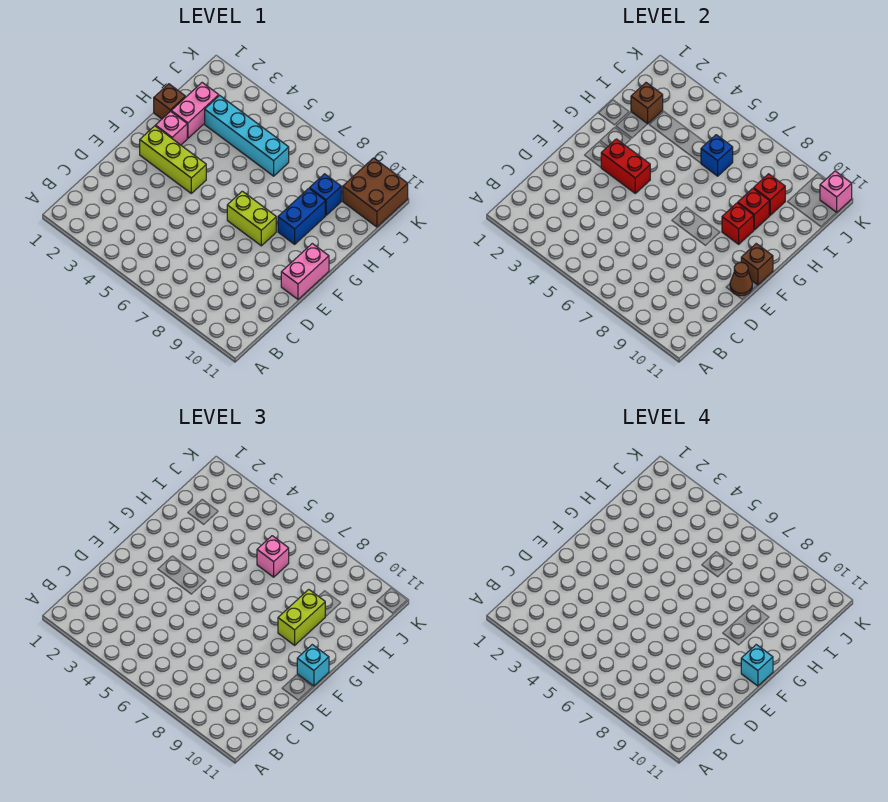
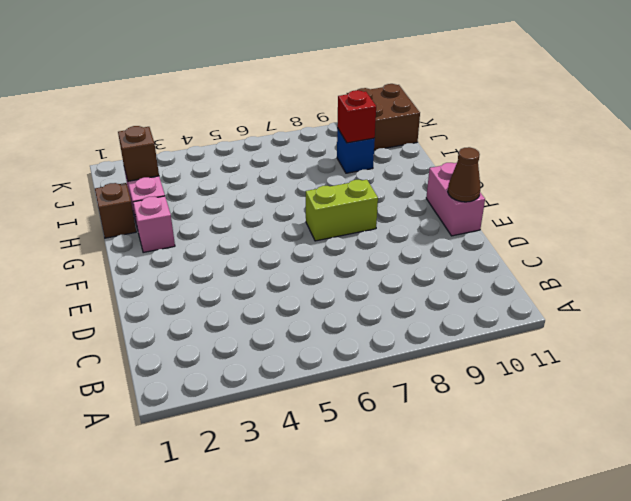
none -> lime 1x3 brick [140,126,206,193]
none -> blue 1x2 brick [278,189,325,244]
none -> cyan 1x4 brick [205,95,289,176]

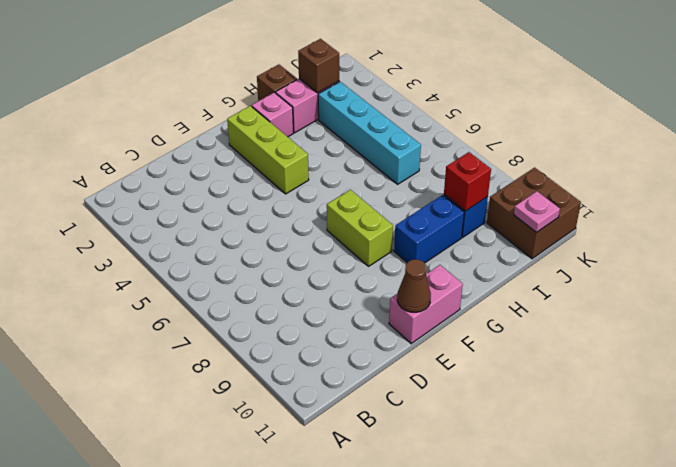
pink 1x1 plate [514,191,560,232] -> none
none -> red 1x2 brick [601,139,650,193]
none -> brown 1x1 brick [741,244,773,285]
none -> red 1x1 brick [722,203,754,244]

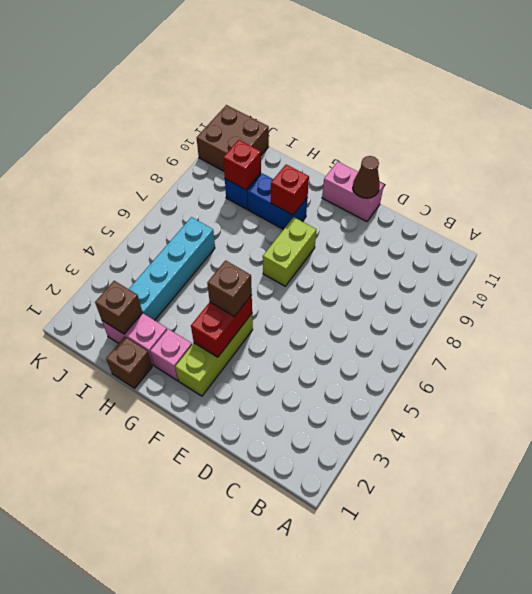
brown 1x1 brick [207,261,252,317] -> brown 1x1 brick moved to [741,244,773,285]
none -> red 1x1 brick [738,189,769,230]
none -> blue 1x1 brick [701,135,733,176]
none -> pink 1x1 brick [820,171,852,213]

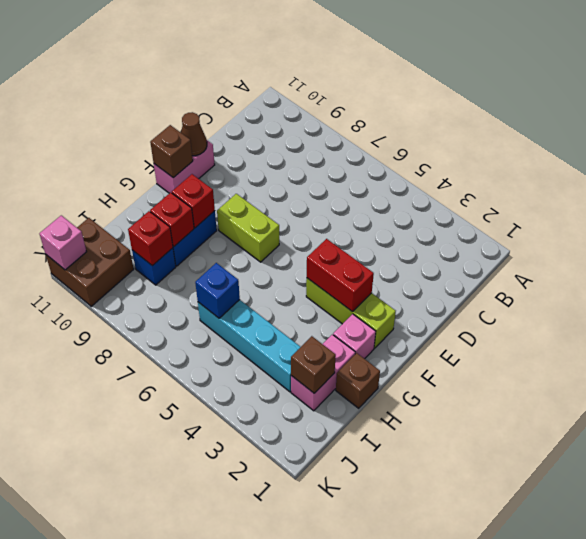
none -> cyan 1x1 brick [297,645,329,686]
none -> lime 1x2 brick [278,590,325,645]
none -> pink 1x1 brick [257,536,289,577]

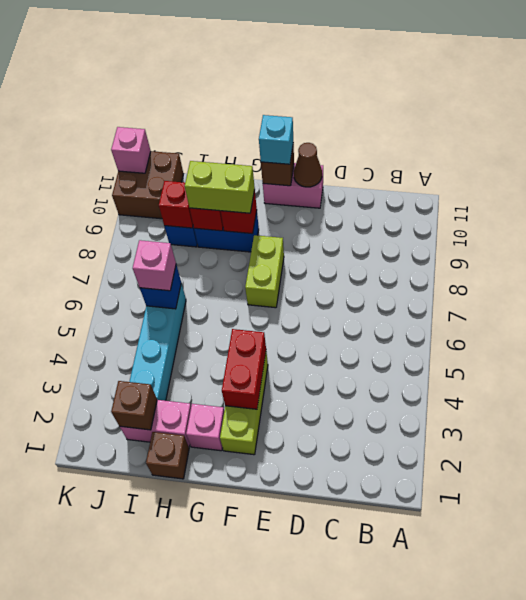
none -> cyan 1x1 brick [741,645,773,686]

